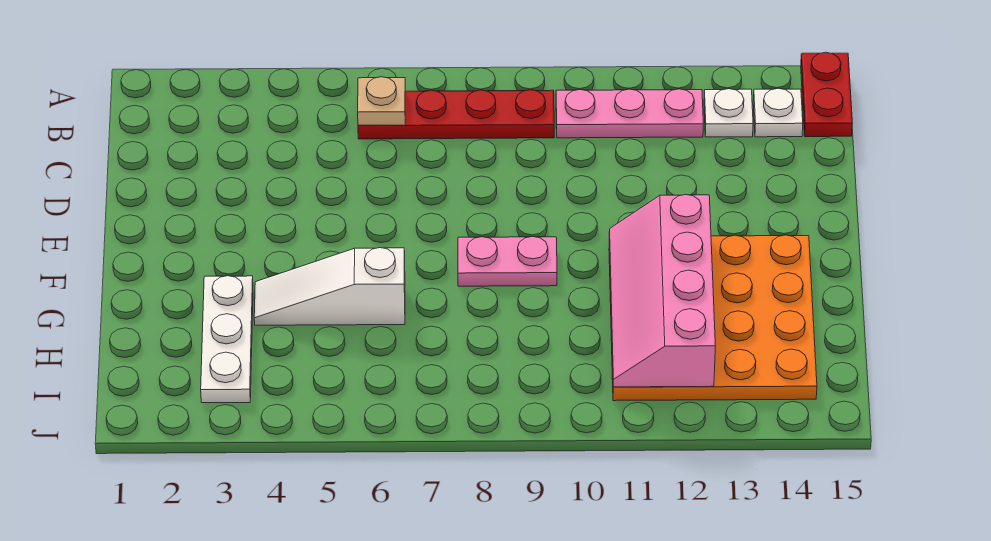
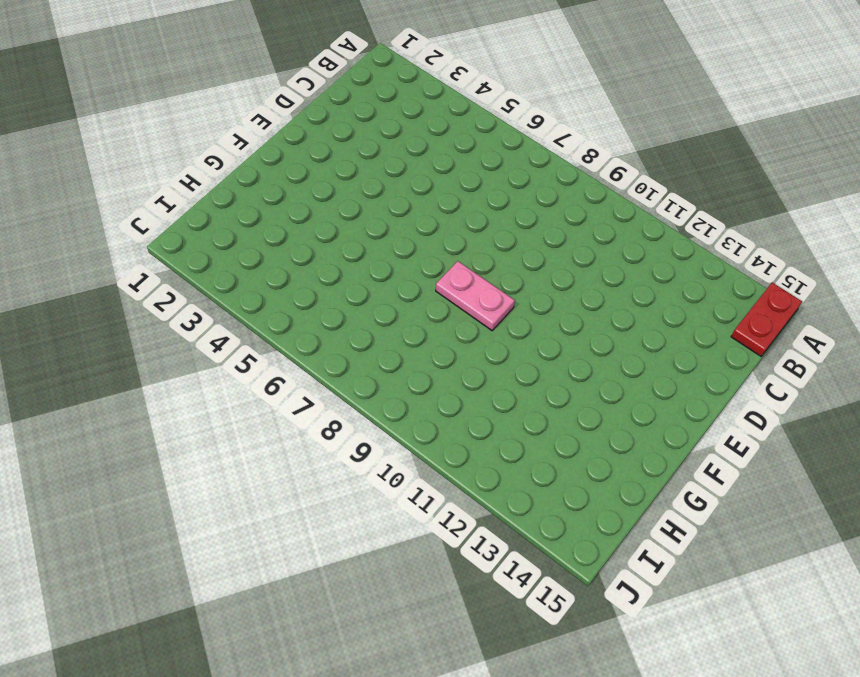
none -> red 1x4 plate [358,90,554,139]
none -> pink 1x3 plate [556,89,703,138]

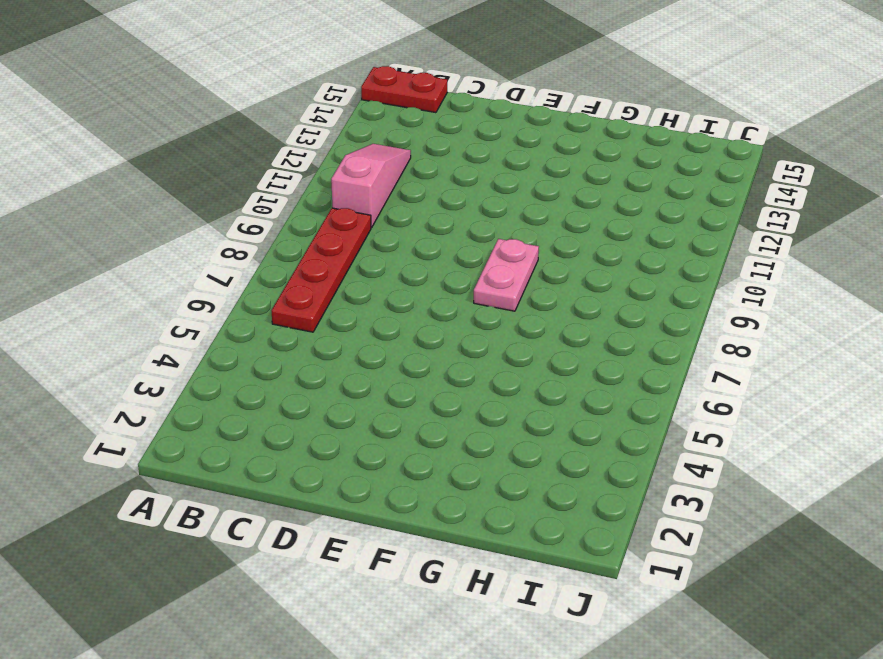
pink 1x3 slope [331,144,411,227] -> pink 1x3 plate [556,89,703,138]
none -> white 1x1 plate [704,89,753,137]
none -> white 1x1 plate [753,88,803,137]

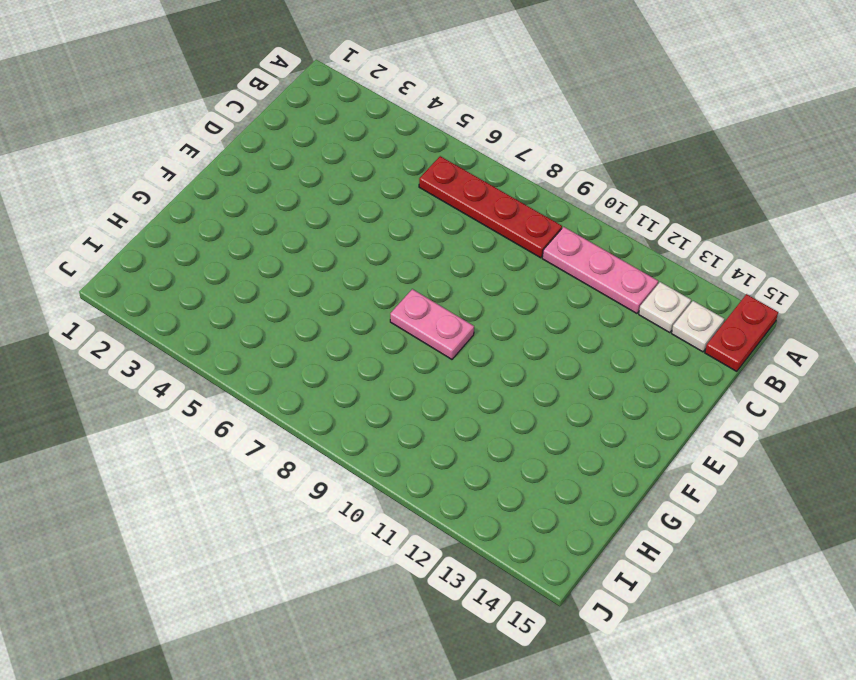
none -> orange 4x4 plate [609,235,817,401]
none -> white 1x3 plate [201,276,253,403]

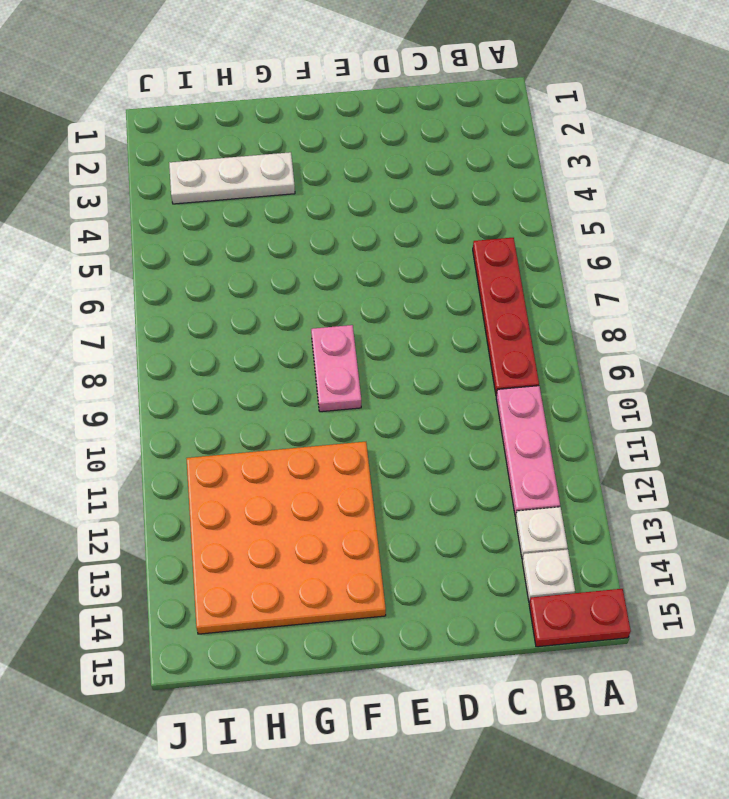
none -> white 1x3 slope [254,248,405,325]
none -> tan 1x1 plate [358,77,405,125]

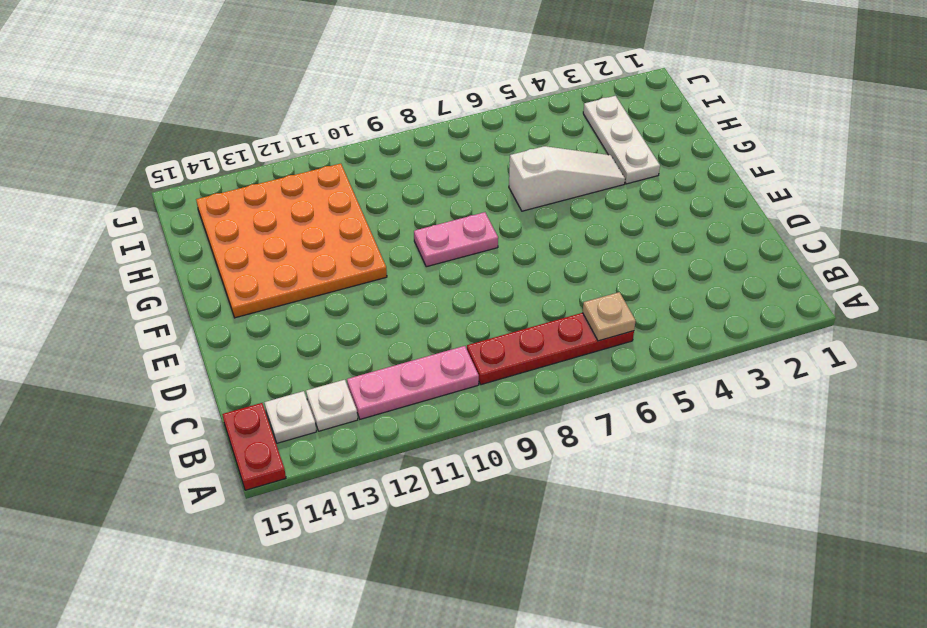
none -> pink 2x4 slope [609,195,715,387]

